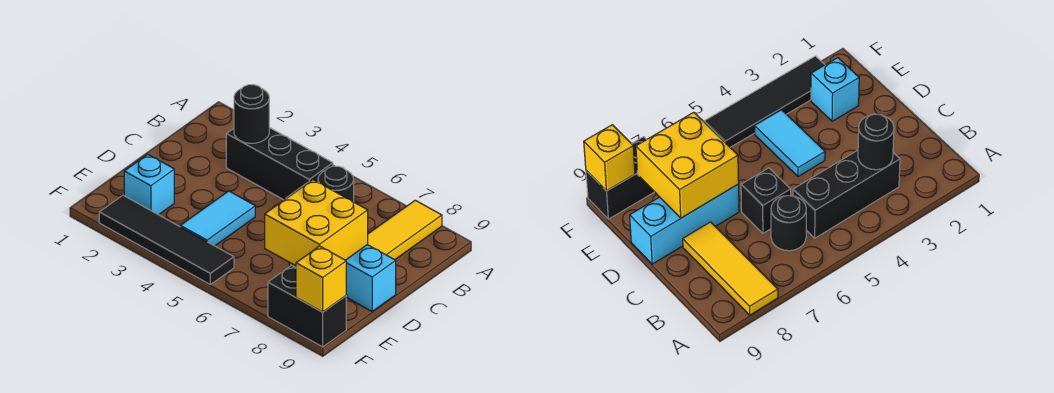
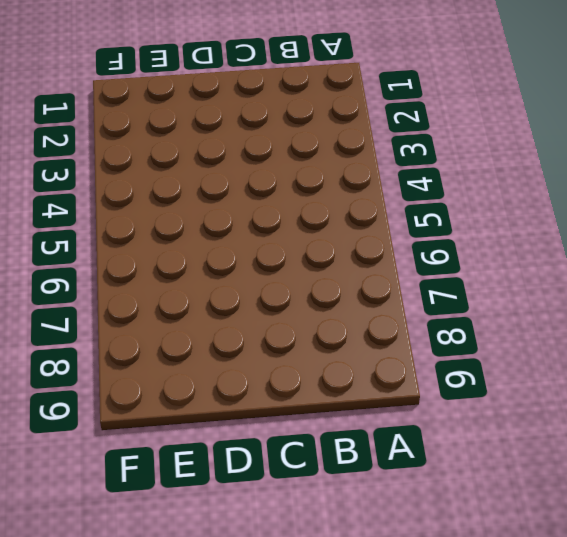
none -> yellow 1x3 tile [368,200,442,260]
none -> black 1x3 brick [226,128,333,200]
none -> black 1x1 round brick [318,166,354,202]

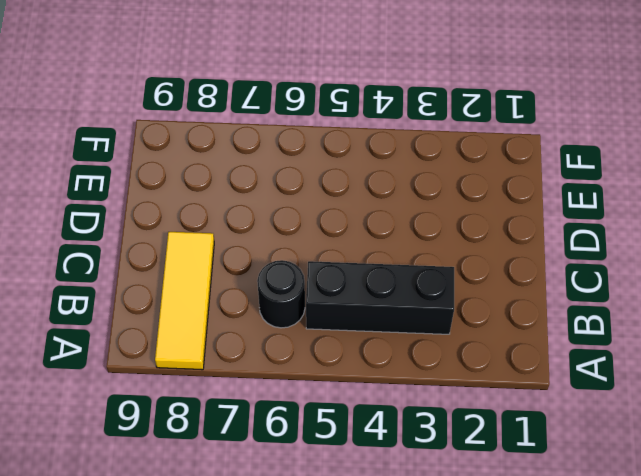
none -> black 1x1 brick [741,168,791,233]
none -> cyan 1x2 tile [180,191,255,246]
none -> cyan 1x3 brick [289,245,396,311]

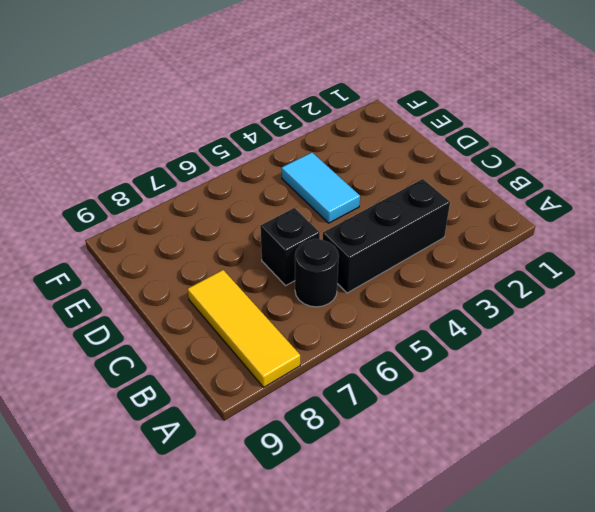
none -> cyan 1x3 brick [289,245,396,311]
none -> cyan 1x1 brick [124,154,174,215]
none -> black 1x4 tile [99,195,234,284]

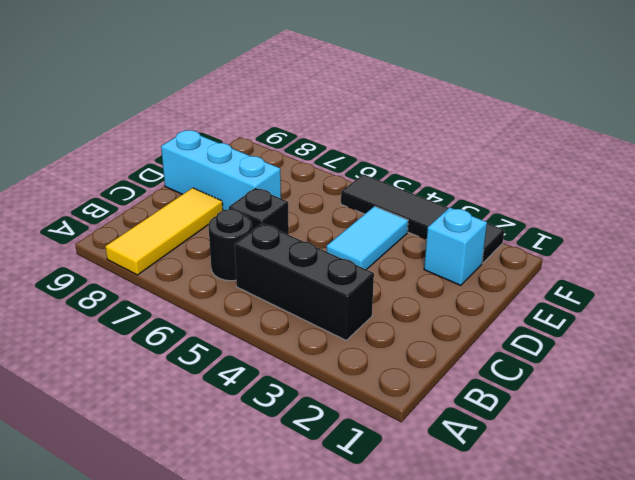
none -> black 1x2 brick [268,266,346,347]
none -> black 1x1 round brick [234,85,269,143]
none -> yellow 2x2 brick [265,180,368,266]

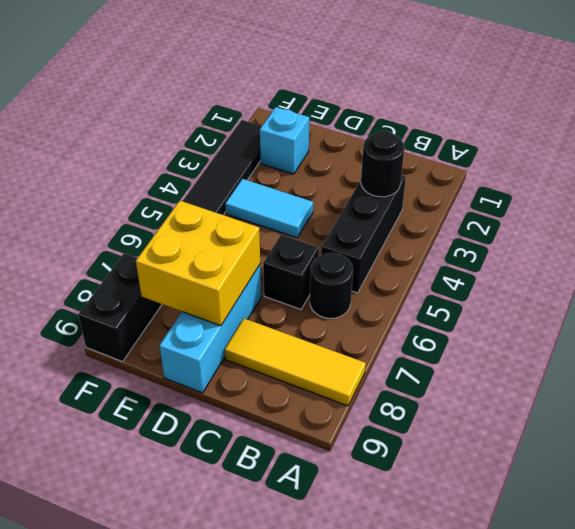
none -> yellow 1x1 brick [296,246,346,312]

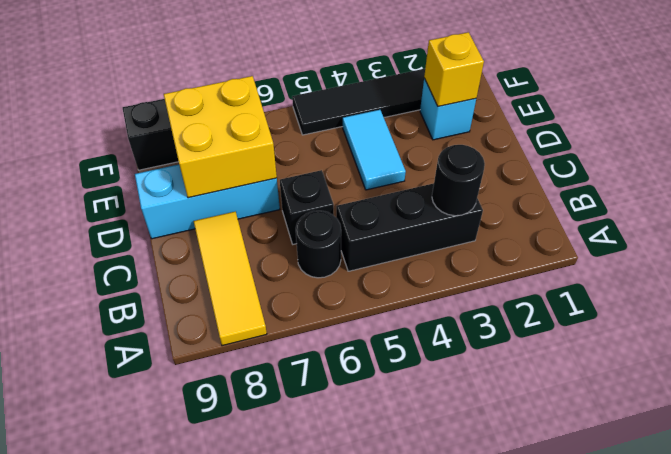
yellow 1x1 brick [424,32,484,107] -> yellow 1x1 brick moved to [296,246,346,312]

